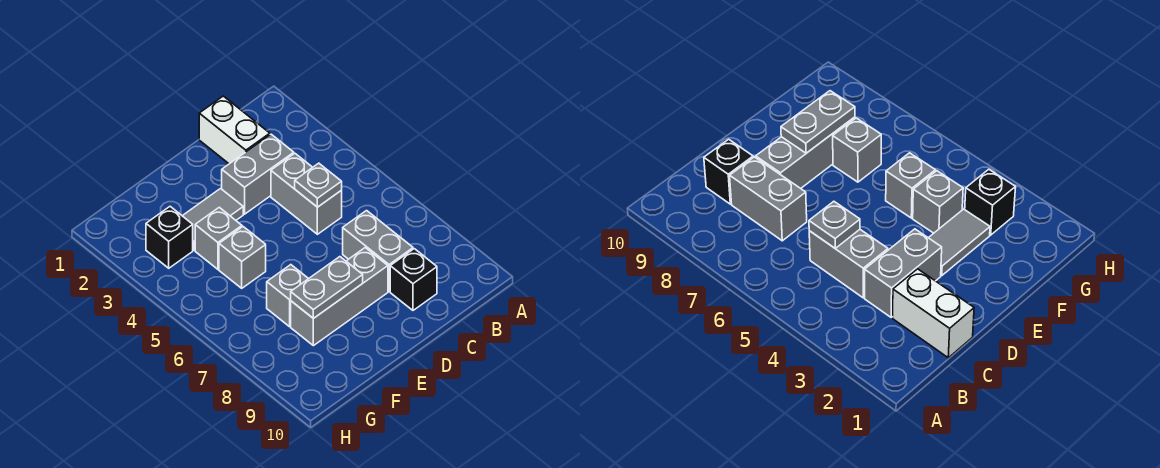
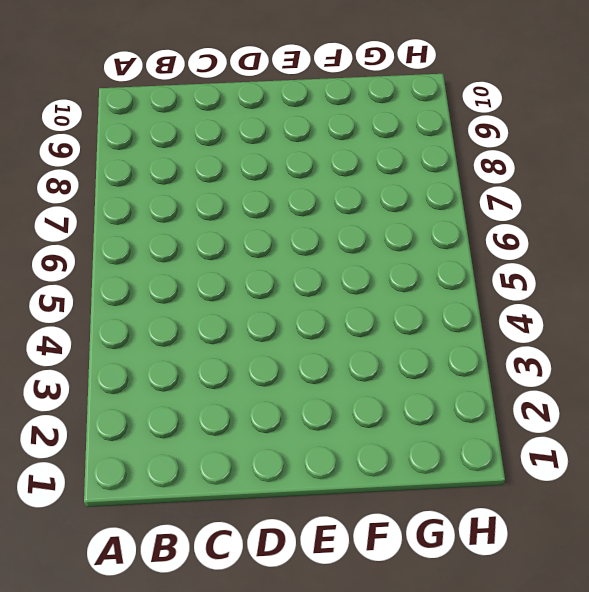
none -> white 1x2 brick [199,96,270,164]
none -> grey 1x2 brick [222,134,294,214]
none -> grey 1x2 brick [271,153,342,234]

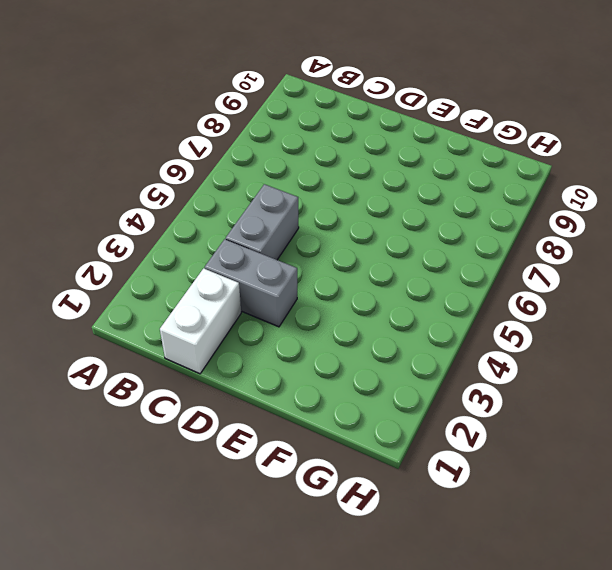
none -> grey 1x2 brick [343,211,413,291]
none -> black 1x1 brick [390,249,437,310]
none -> grey 1x3 brick [291,248,388,346]

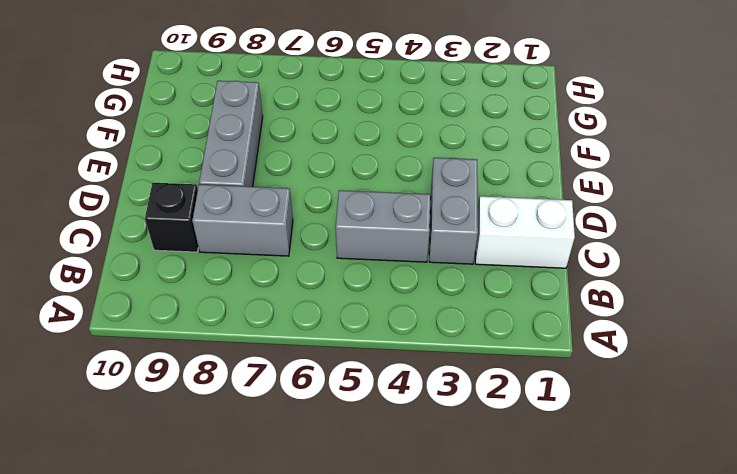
none -> grey 1x2 tile [183,189,243,250]
none -> grey 1x1 brick [195,207,242,269]
none -> grey 1x1 brick [219,227,266,288]

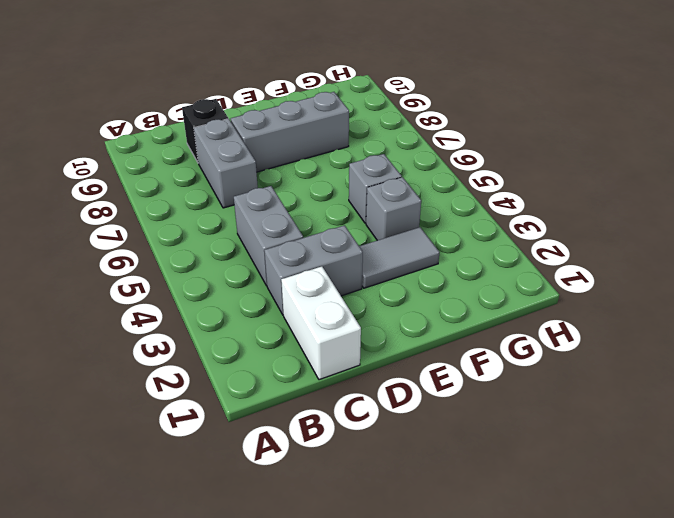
none -> grey 1x1 brick [267,265,308,327]
none -> black 1x1 brick [146,207,193,268]
none -> grey 1x1 plate [295,163,342,207]

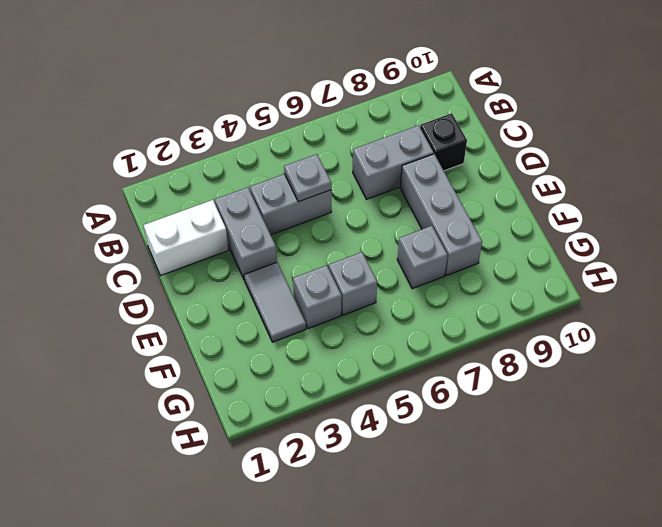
none -> black 1x1 brick [146,207,193,268]
none -> grey 1x2 plate [291,257,363,318]

